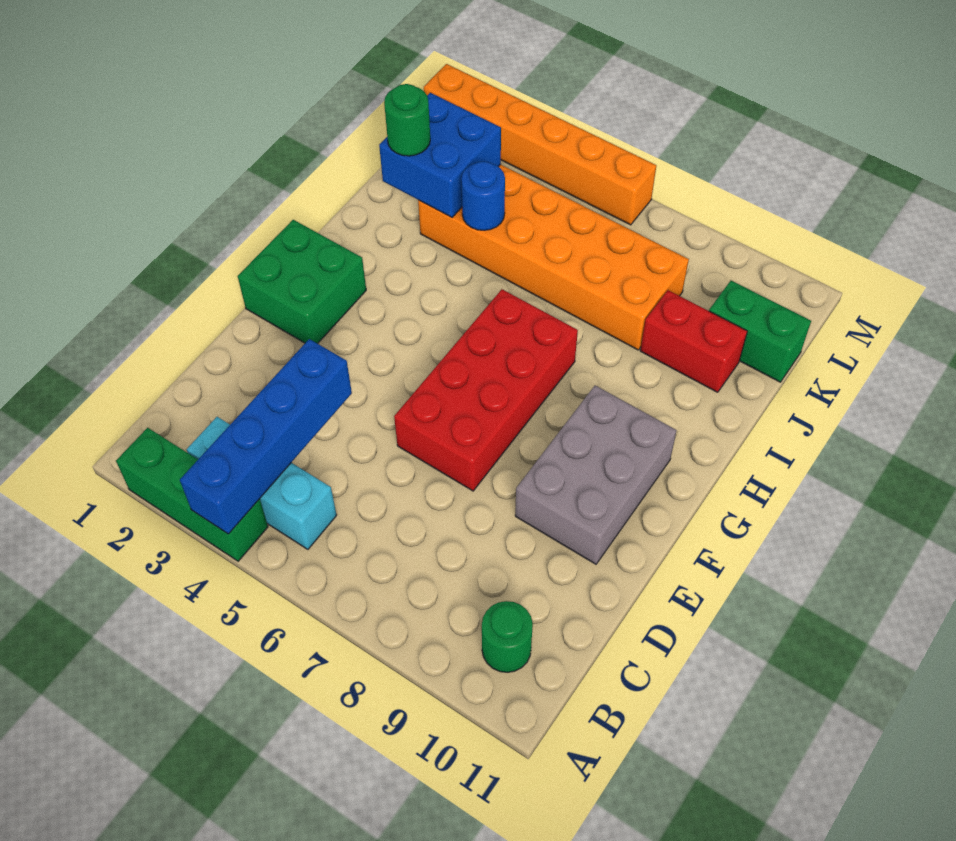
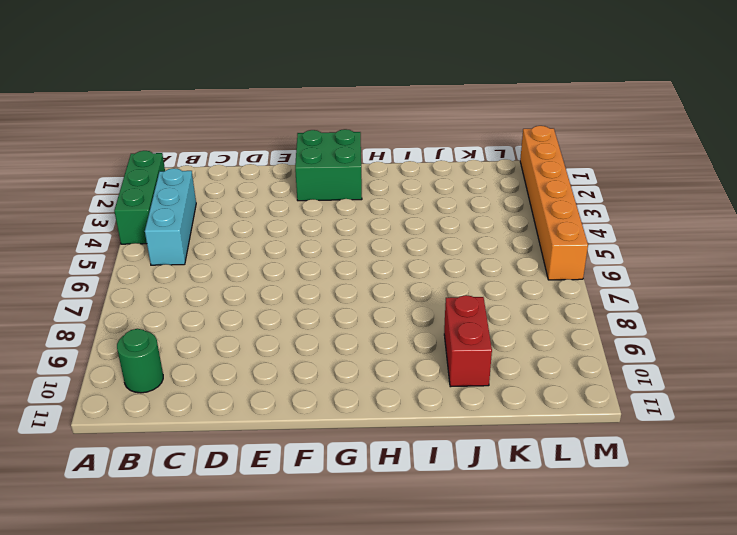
none -> red 2x4 brick [394,289,578,491]
none -> grey 2x3 brick [515,386,677,564]
none -> orange 2x6 brick [418,164,689,350]

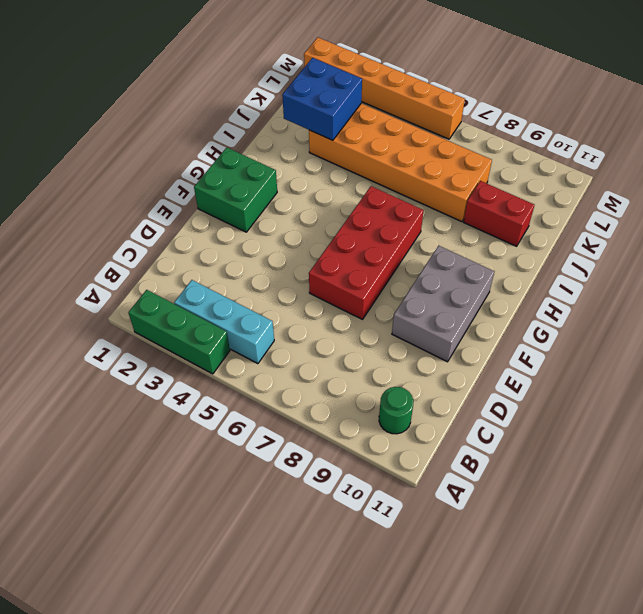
none -> green 1x2 brick [709,281,811,382]
none -> blue 1x4 brick [180,339,352,534]
none -> blue 1x1 round brick [461,161,505,230]

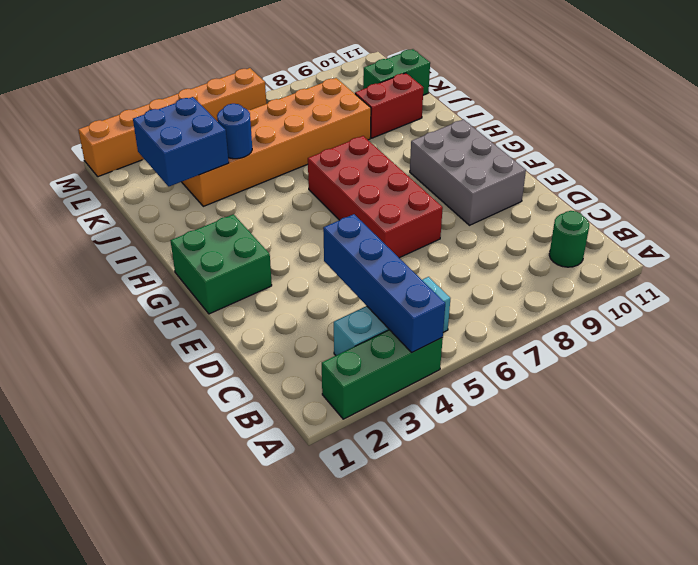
none -> green 1x1 round brick [384,84,430,156]

